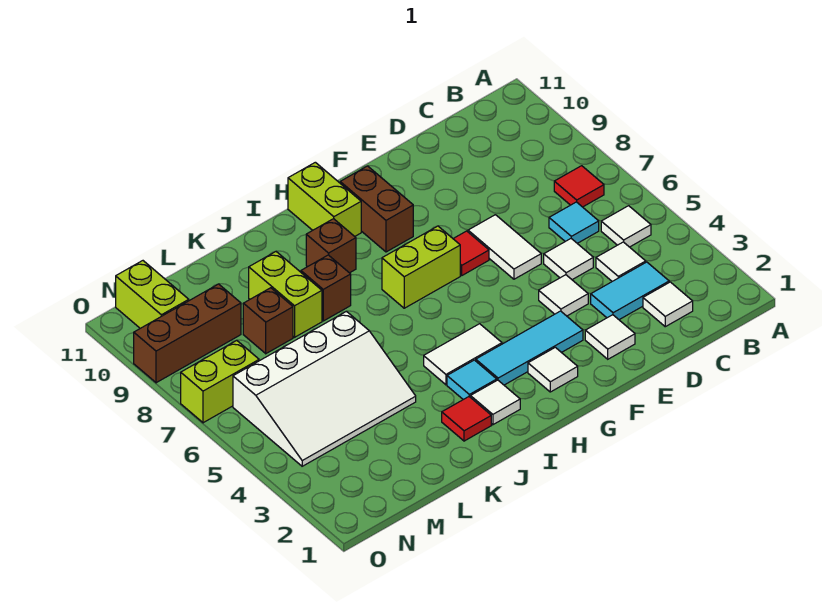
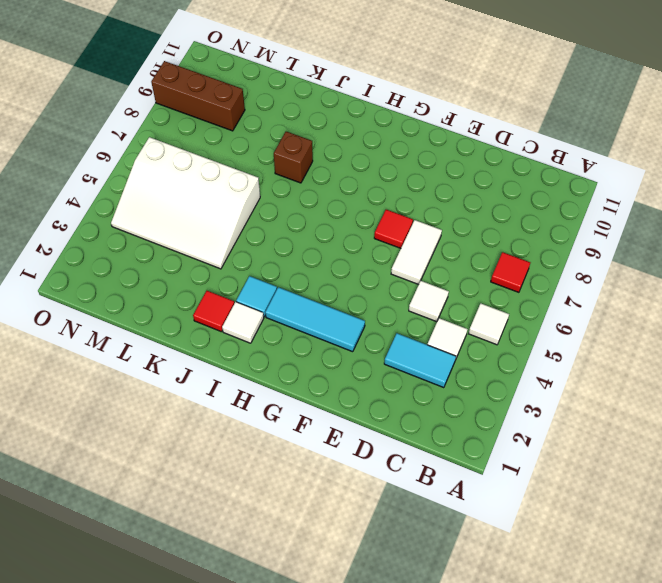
none -> white 1x1 tile [643,282,693,327]
none -> cyan 1x1 tile [549,202,599,243]
none -> white 1x1 tile [585,315,635,359]

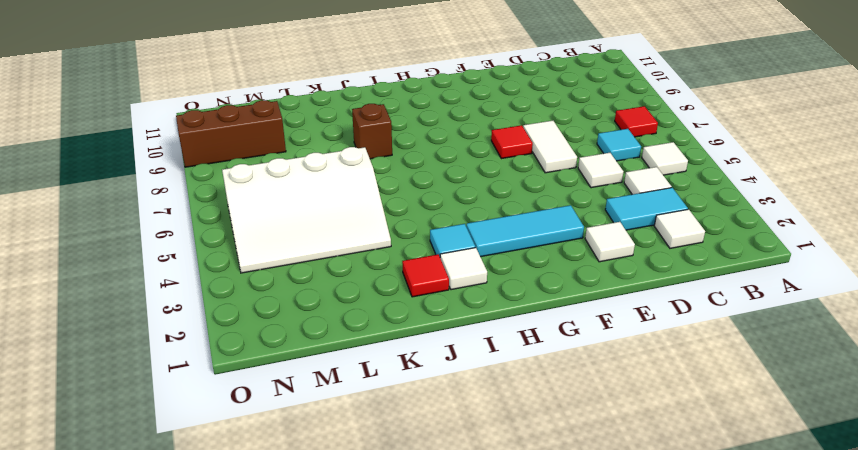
none -> white 1x1 tile [539,275,588,316]
none -> white 1x1 tile [528,347,578,392]
none -> lime 1x2 brick [382,226,460,308]

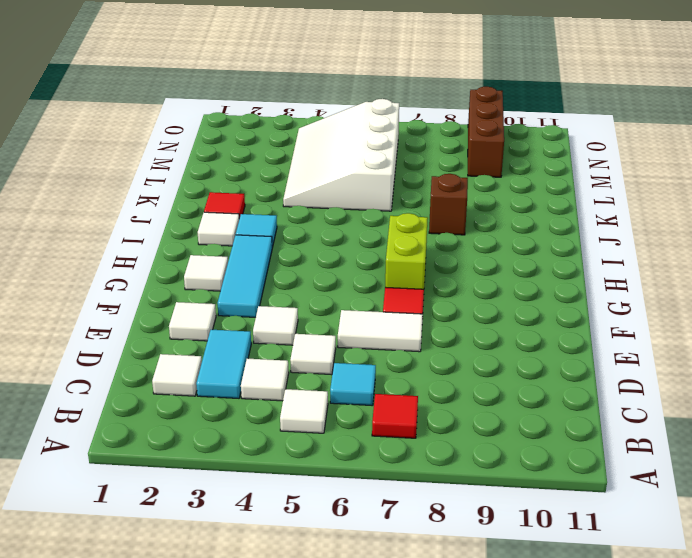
none -> brown 1x2 brick [340,166,413,252]
none -> white 1x2 tile [424,324,502,385]
none -> lime 1x2 brick [288,162,361,236]

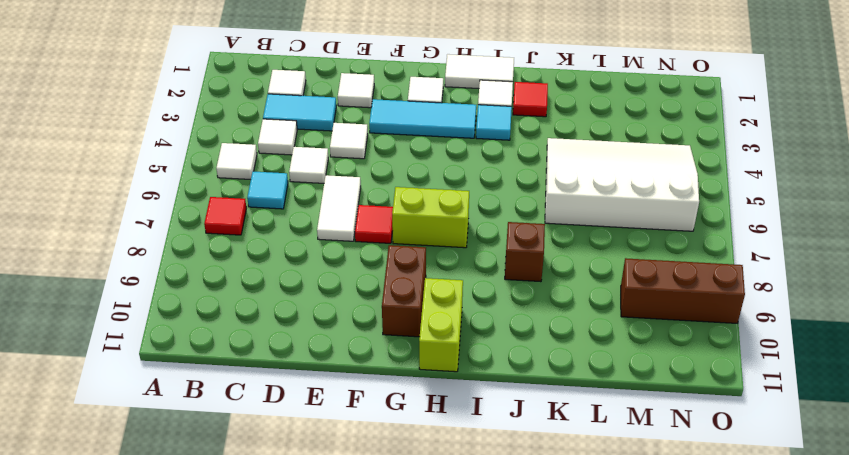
white 1x2 tile [445,54,514,89] -> white 1x2 tile moved to [424,324,502,385]
none -> brown 1x1 brick [306,219,356,273]
none -> lime 1x2 brick [249,251,322,337]
none -> brown 1x1 brick [243,288,293,354]

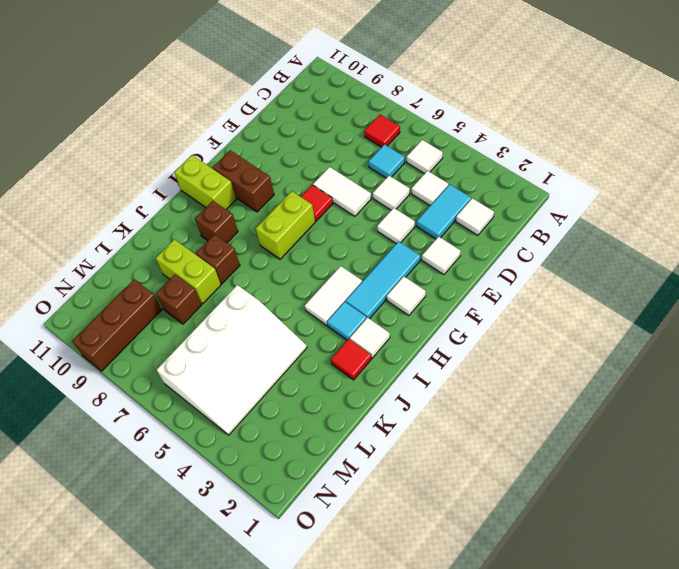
none -> lime 1x2 brick [181,340,259,423]
none -> lime 1x2 brick [116,261,189,328]

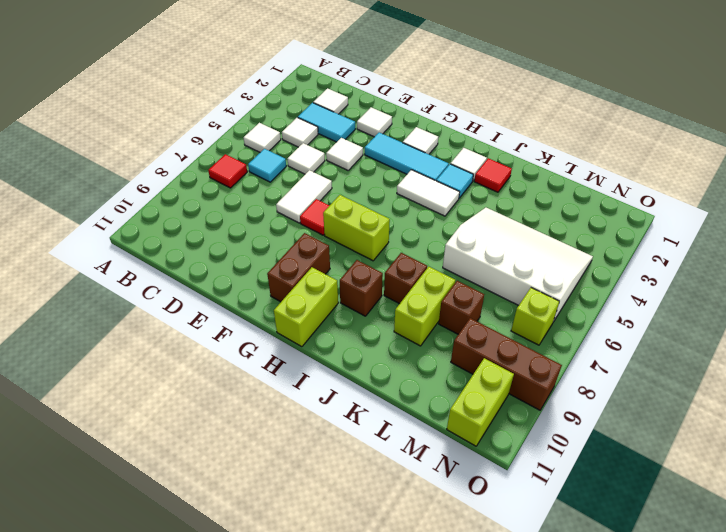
lime 1x1 brick [511,288,560,345] -> lime 1x2 brick [181,340,259,423]

